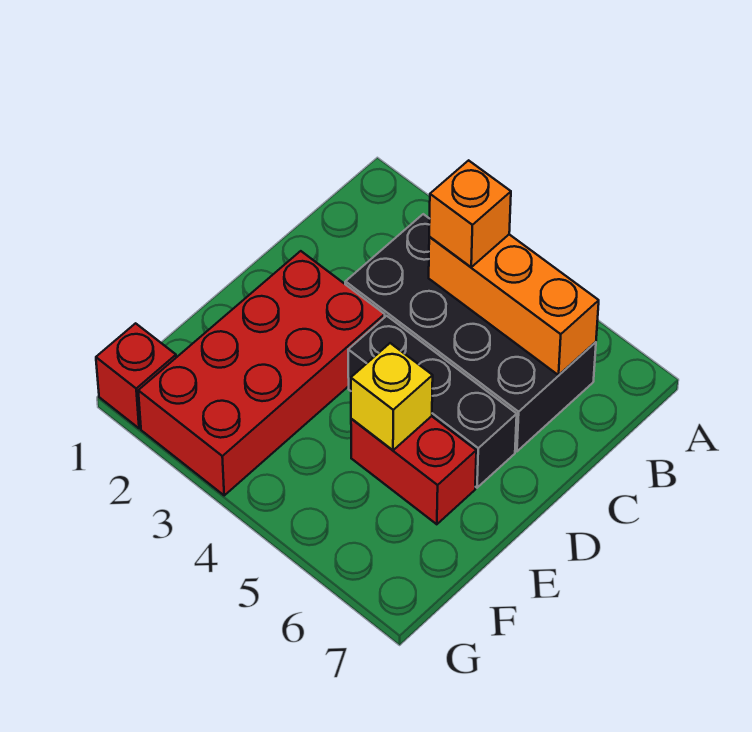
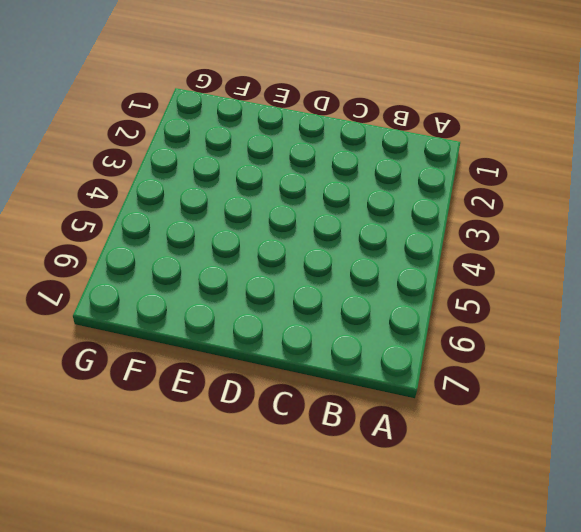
none -> black 2x4 brick [345,214,596,451]
none -> red 2x4 brick [138,251,385,495]

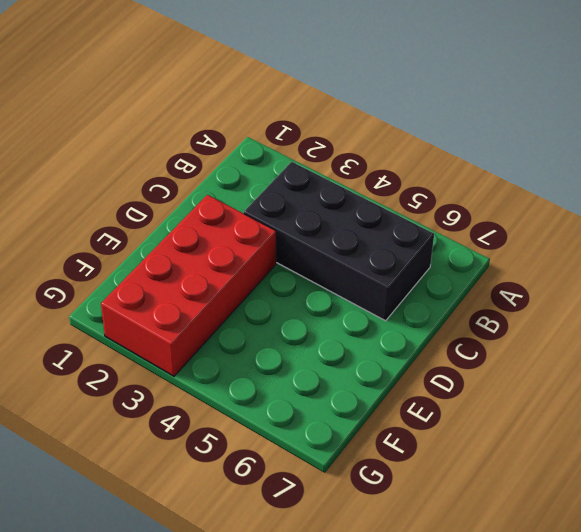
none -> black 1x3 brick [348,316,517,488]
none -> red 1x2 brick [351,416,476,524]

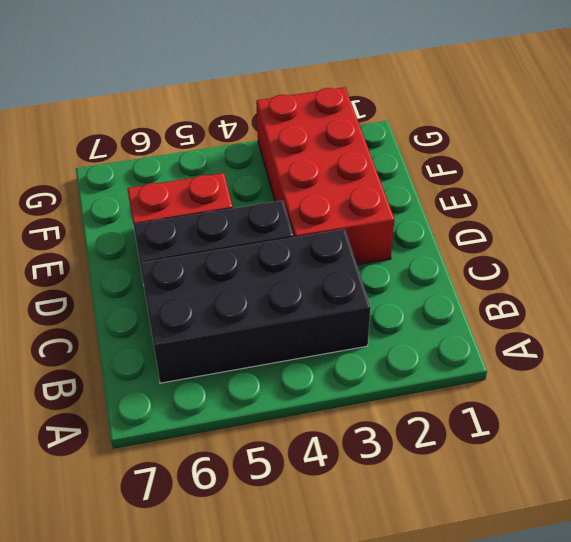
none -> red 1x1 brick [96,323,176,428]
none -> orange 1x3 brick [429,235,599,375]

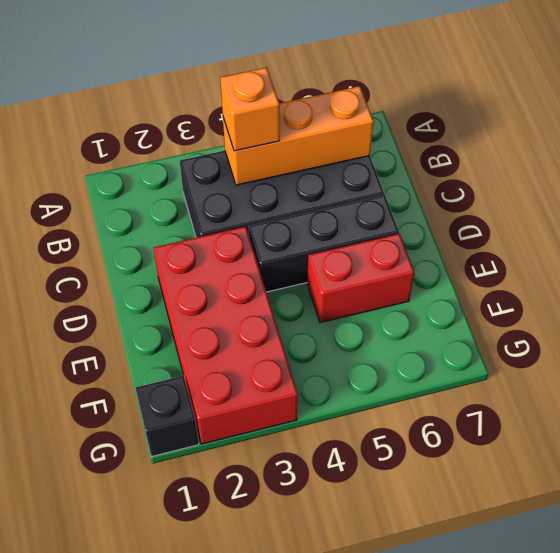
black 1x1 brick [135,376,199,456] -> red 1x1 brick [96,323,176,428]
none -> yellow 1x1 brick [351,343,433,450]

